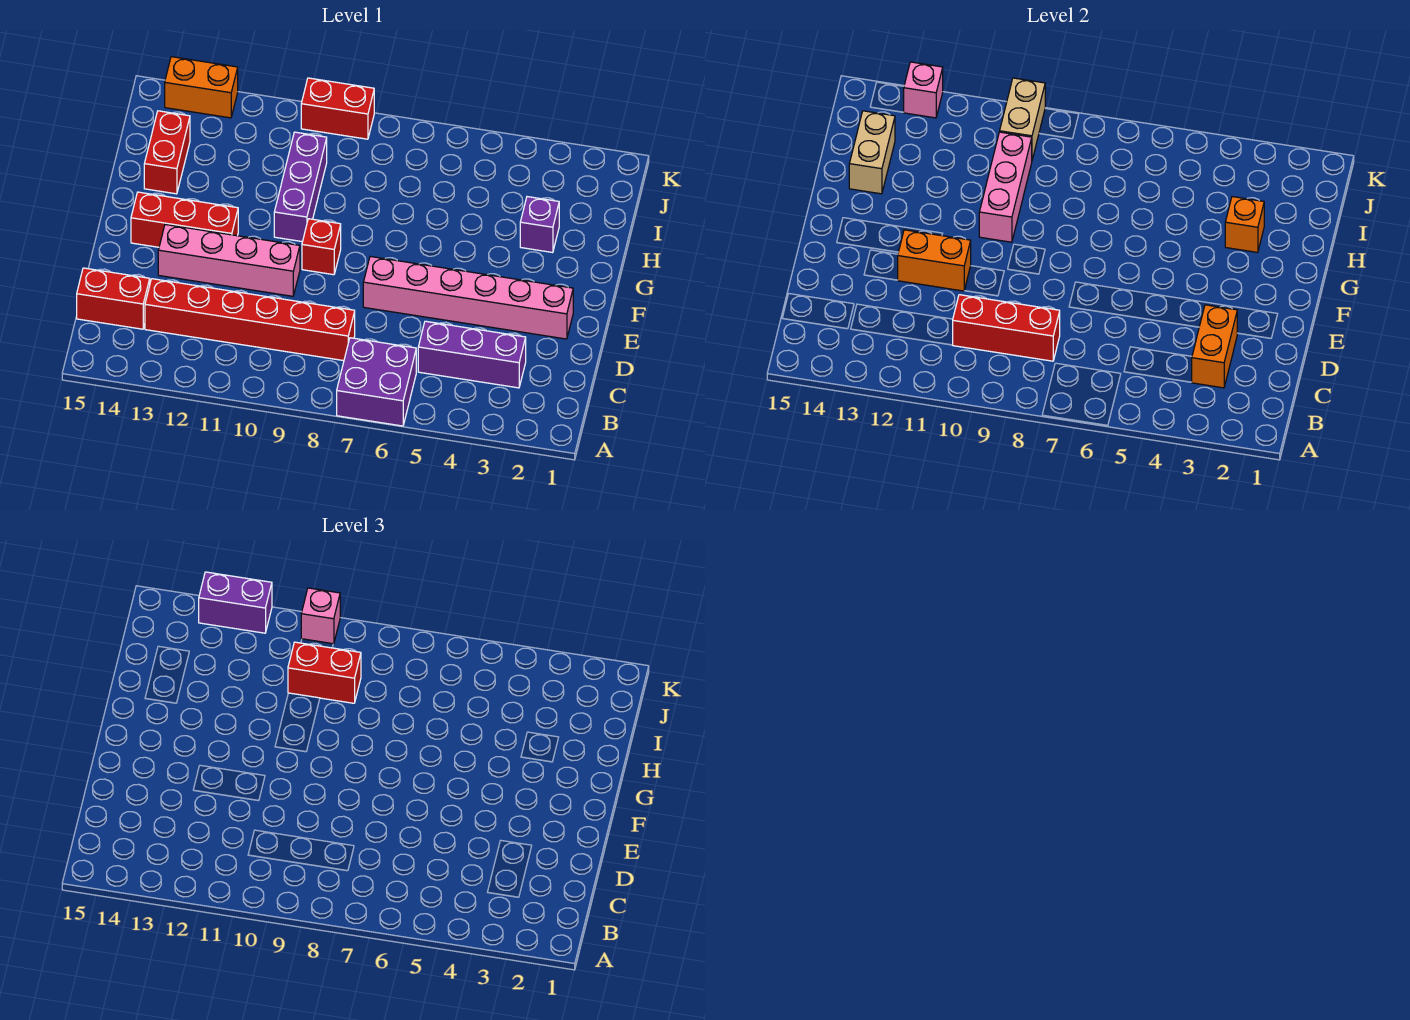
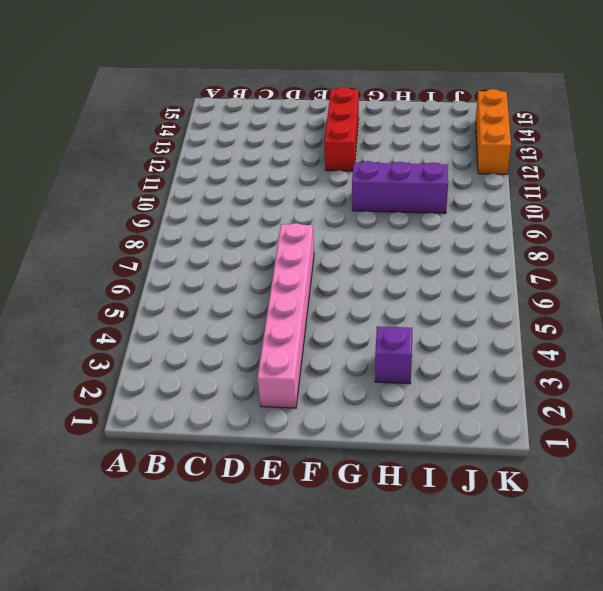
orange 1x3 brick [476,89,511,174] -> orange 1x2 brick [165,57,238,118]
none -> purple 2x2 brick [337,338,416,426]
none -> purple 1x3 brick [418,321,526,388]
none -> red 1x6 brick [145,279,355,361]

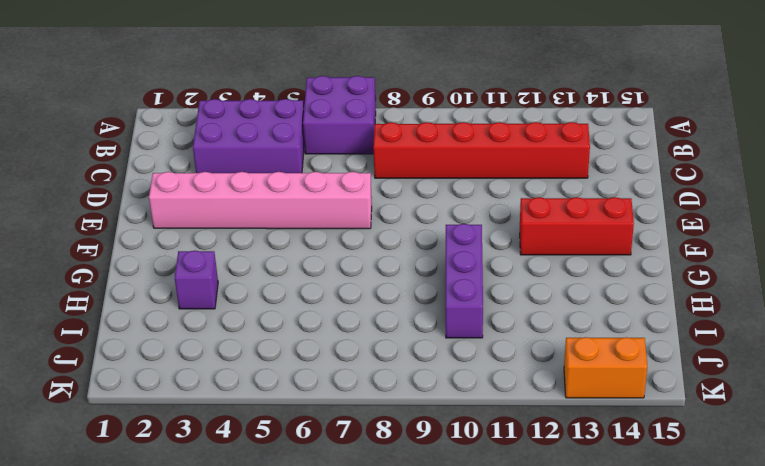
purple 2x3 brick [193,99,304,173] -> purple 1x3 brick [418,321,526,388]
none -> red 1x2 brick [77,268,150,329]
none -> pink 1x4 brick [158,225,300,296]
none -> red 1x1 brick [302,219,341,275]

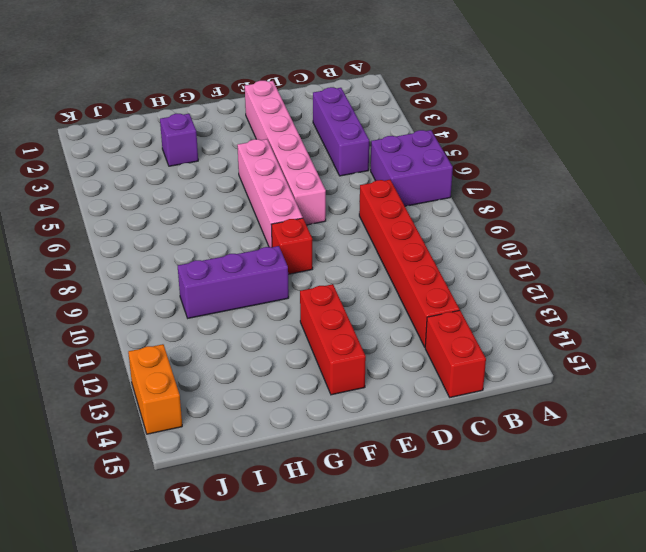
pink 1x4 brick [237,139,303,247] -> pink 1x4 brick moved to [158,225,300,296]
none -> red 1x2 brick [144,111,190,194]
none -> red 1x2 brick [301,78,374,139]
none -> orange 1x2 brick [1192,305,1237,388]

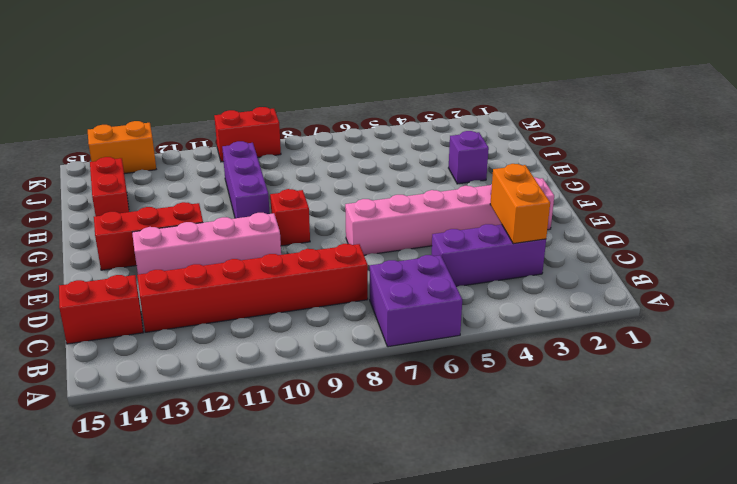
none -> red 1x3 brick [953,295,1060,361]
none -> orange 1x2 brick [898,230,971,291]
none -> pink 1x3 brick [979,132,1032,242]

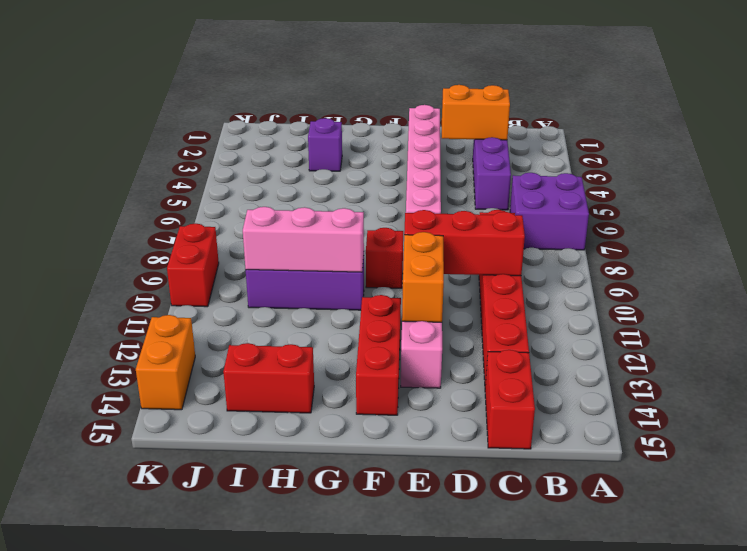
red 1x3 brick [404,210,525,276] -> red 1x3 brick turned to [953,295,1060,361]
none -> orange 1x1 brick [1225,197,1264,253]
none -> tan 1x2 brick [849,111,895,194]
none -> tan 1x2 brick [1000,78,1045,160]

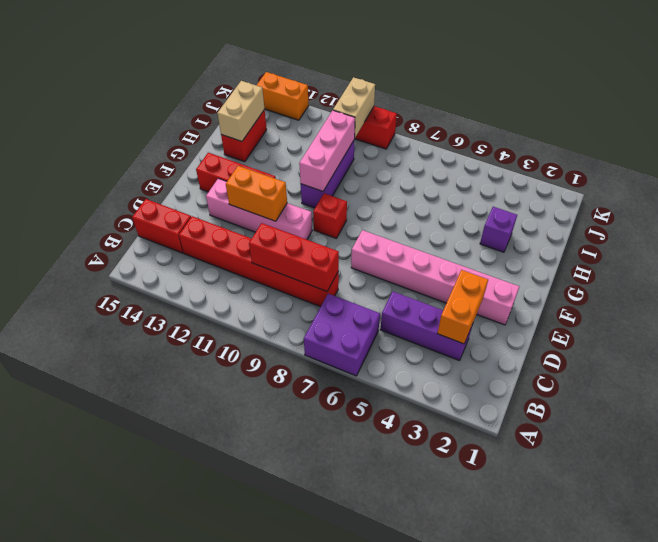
none -> orange 1x1 brick [1225,197,1264,253]
none -> pink 1x1 brick [904,62,943,118]
none -> red 1x2 brick [288,642,361,703]

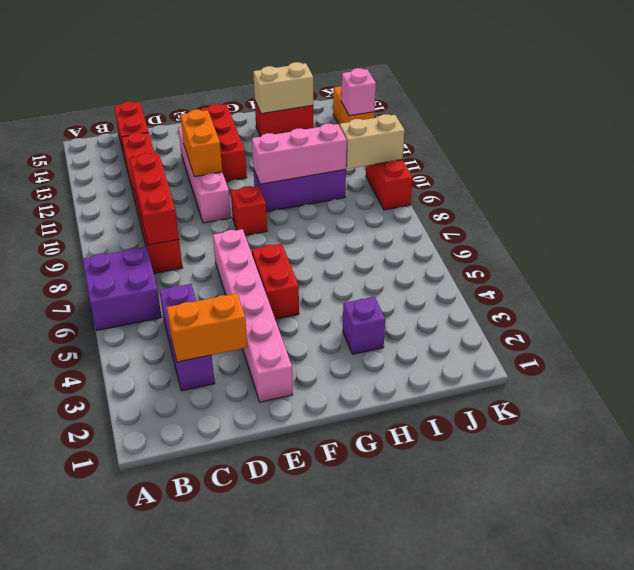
red 1x2 brick [252,244,299,319] -> red 1x2 brick moved to [288,642,361,703]
none -> orange 1x1 brick [1225,197,1264,253]
none -> pink 1x1 brick [301,588,340,644]
none -> purple 1x2 brick [199,572,272,633]

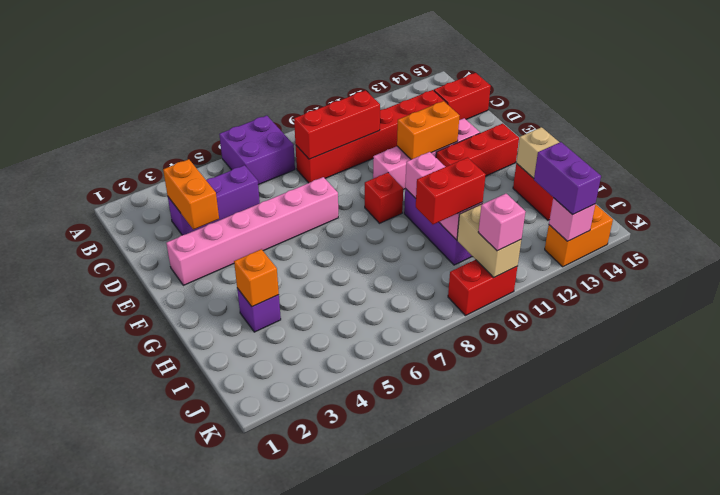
purple 1x2 brick [534,142,601,215] -> purple 1x2 brick turned to [199,572,272,633]

